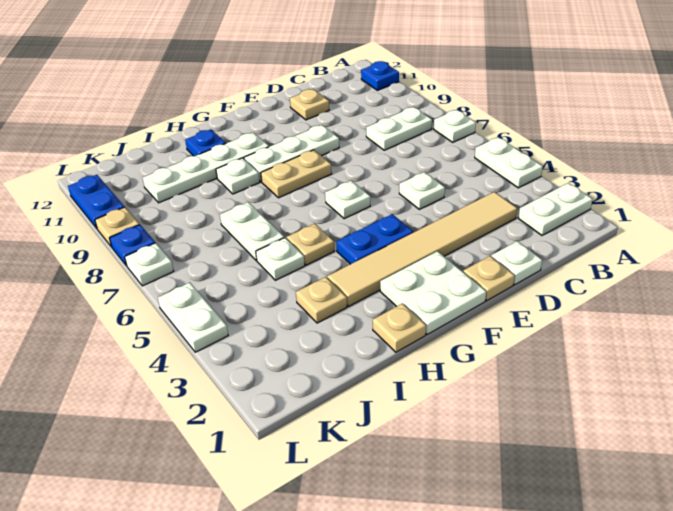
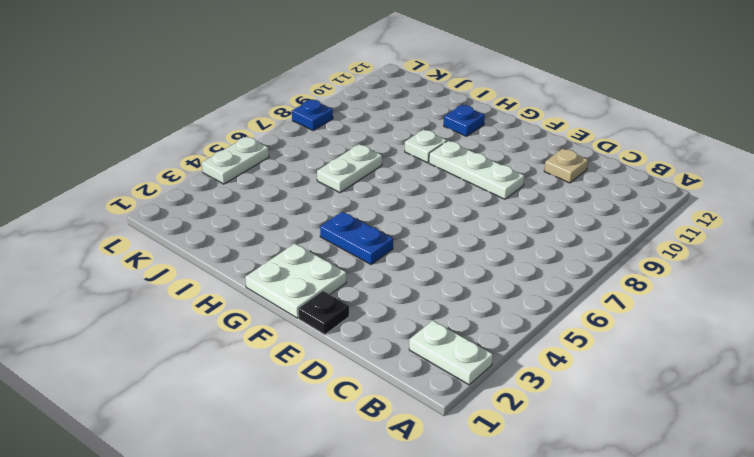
black 1x1 plate [298,291,349,335] -> tan 1x1 plate [463,256,515,301]
none -> white 1x2 plate [475,137,543,188]
none -> white 1x1 plate [434,110,476,142]
none -> blue 1x1 plate [361,61,399,90]

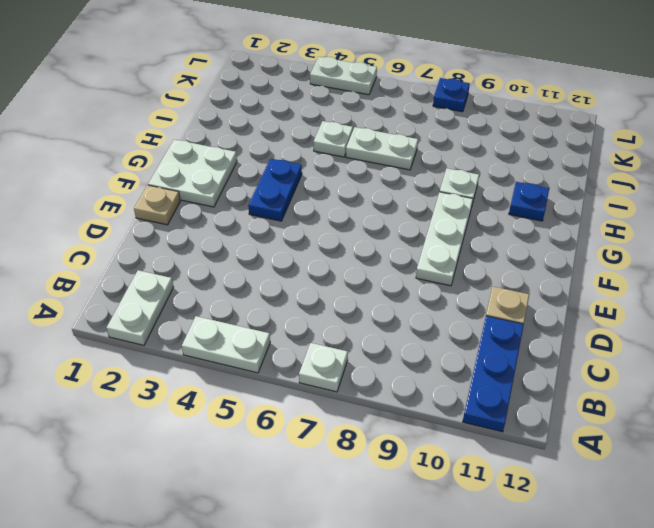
blue 1x3 plate [463,316,524,432] -> blue 1x1 plate [361,61,399,90]
none -> white 1x2 plate [366,107,432,150]
none -> tan 1x6 tile [327,192,517,306]
none -> white 1x1 plate [491,241,542,285]

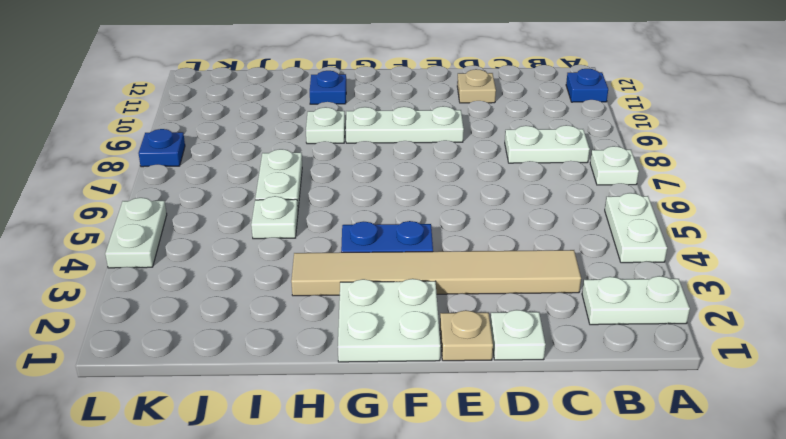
none -> white 1x1 plate [399,172,445,209]
none -> white 1x1 plate [325,181,370,219]
none -> tan 1x2 plate [261,150,332,198]

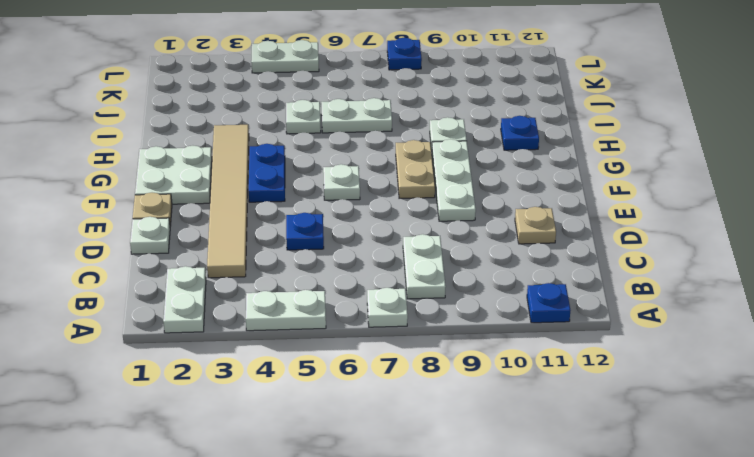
blue 1x1 plate [286,213,324,250] -> white 1x1 plate [399,172,445,209]
none -> white 1x4 plate [142,132,269,203]
none -> tan 1x1 plate [373,303,426,352]
none -> tan 1x1 plate [287,224,334,265]

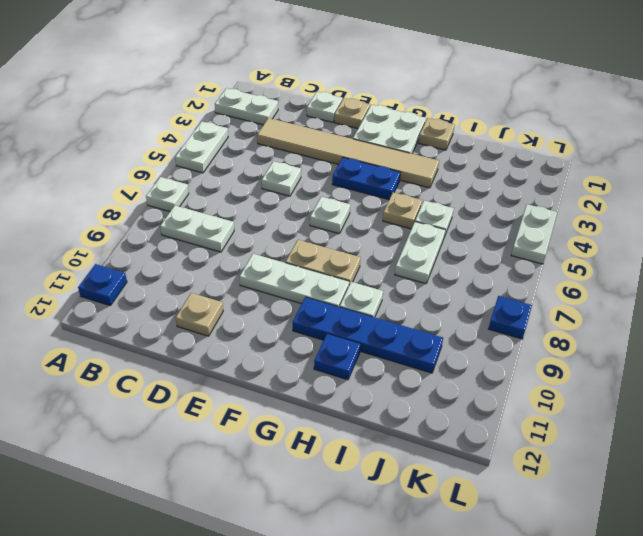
blue 1x4 plate [293,297,443,373] -> white 1x4 plate [142,132,269,203]
none -> tan 1x1 plate [296,277,347,323]
none -> white 1x1 plate [125,243,174,286]
none -> tan 1x1 plate [95,207,139,247]

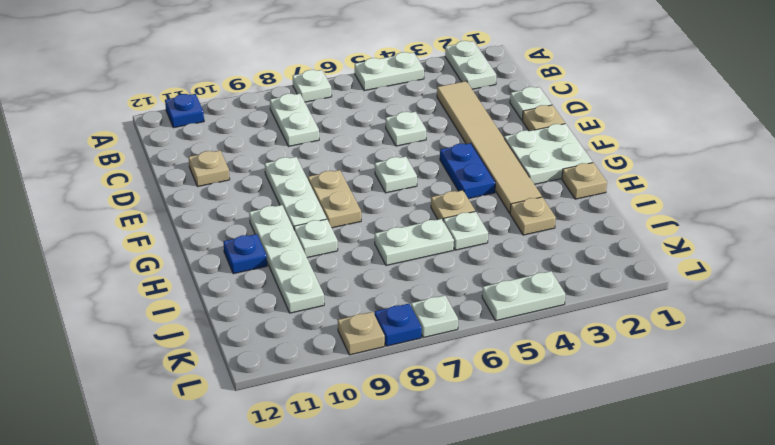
none -> blue 1x2 plate [68,175,124,228]

